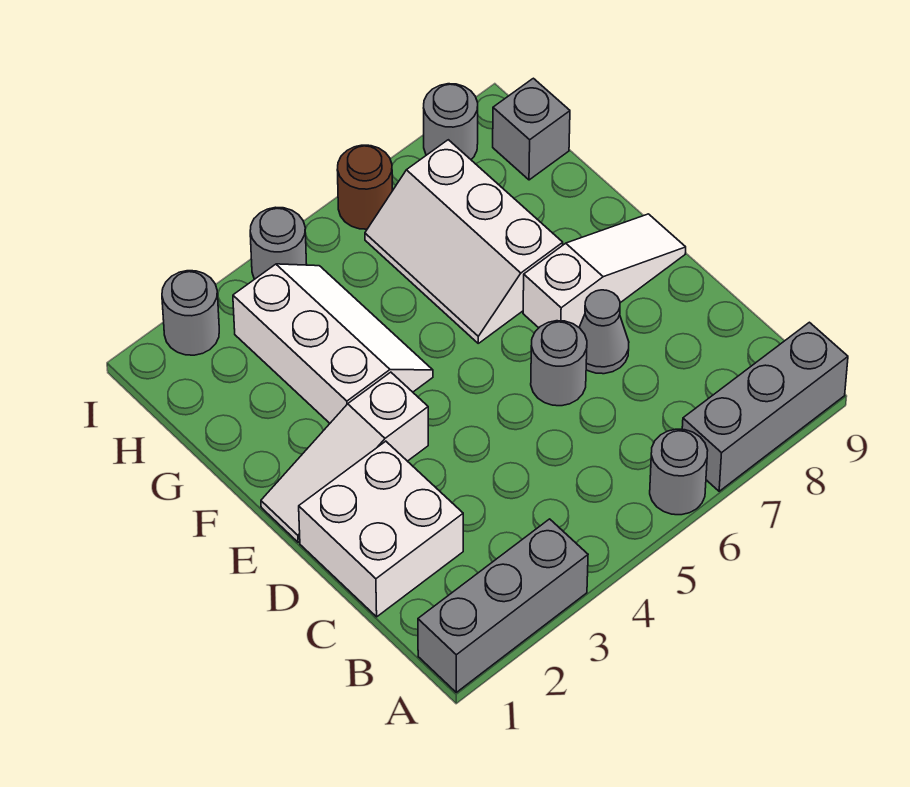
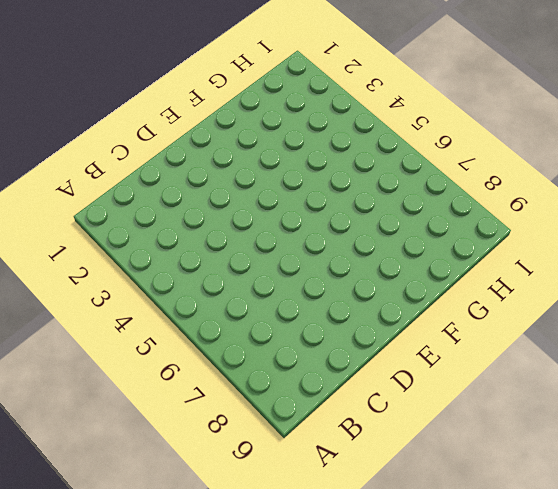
none -> grey 1x3 brick [418,519,588,692]
none -> grey 1x1 round brick [650,429,708,515]
none -> grey 1x3 brick [682,322,848,491]

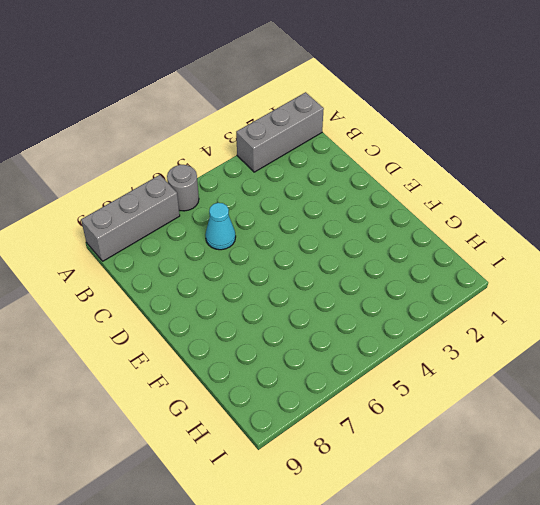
cyan 1x1 cone [205,203,236,250] -> none
none -> white 2x2 brick [299,441,463,617]
none -> grey 1x1 round brick [531,321,587,406]
none -> grey 1x1 cone [579,290,629,374]

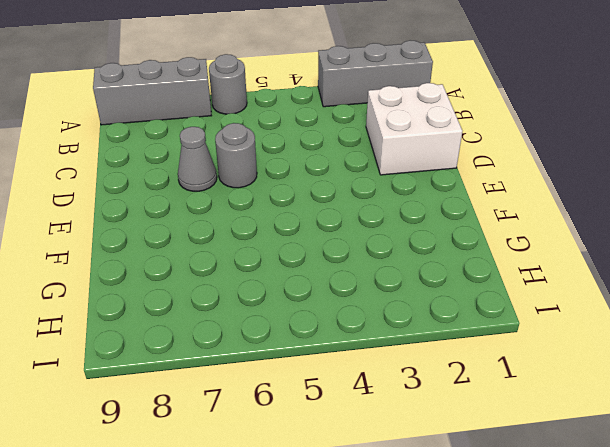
none -> white 1x3 slope [261,372,428,542]
none -> white 1x3 slope [523,214,686,328]
none -> white 2x3 slope [233,264,433,423]

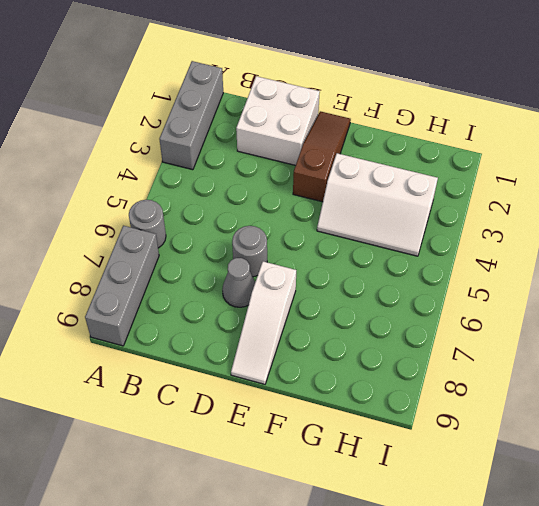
brown 1x3 slope [293,111,351,202] -> white 1x3 slope [261,372,428,542]
none -> white 2x3 slope [365,140,563,343]
none -> grey 1x1 brick [493,78,570,180]
none -> grey 1x1 round brick [162,271,219,355]

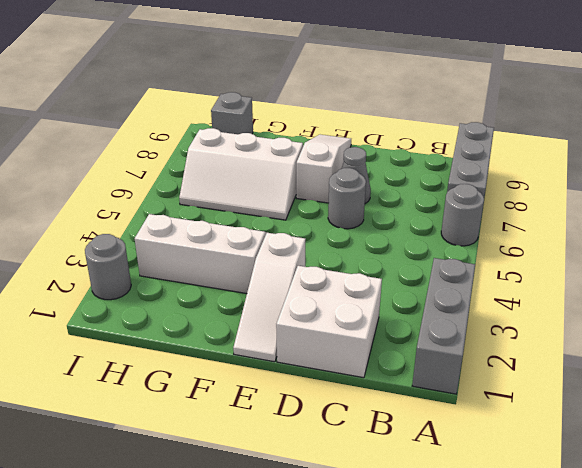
none -> grey 1x1 round brick [250,207,307,279]
none -> brown 1x1 round brick [337,145,392,229]
none -> grey 1x1 round brick [424,84,478,159]

